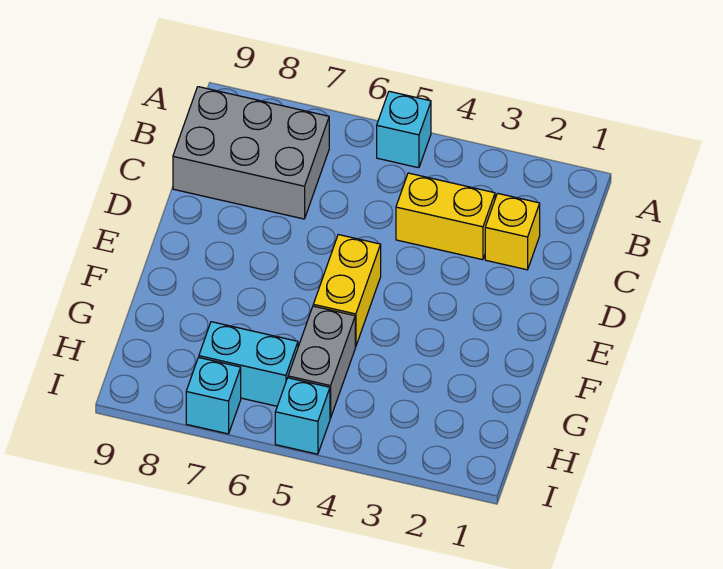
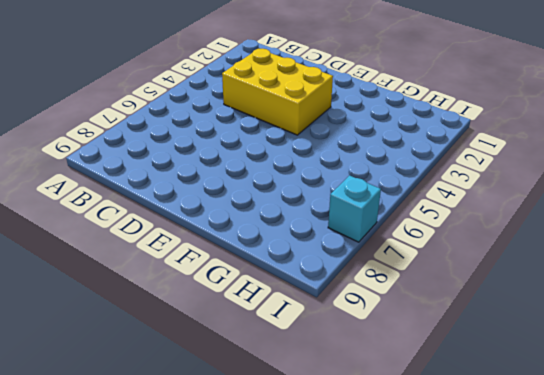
yellow 2x3 brick [222,48,333,135] -> yellow 1x2 brick [396,173,495,260]
none -> cyan 1x1 brick [377,91,431,168]
none -> grey 2x3 brick [173,87,329,219]

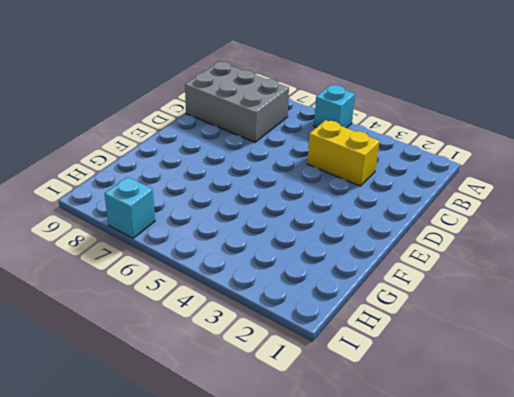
none -> yellow 1x1 brick [485,193,540,270]
none -> yellow 1x2 brick [313,235,381,347]

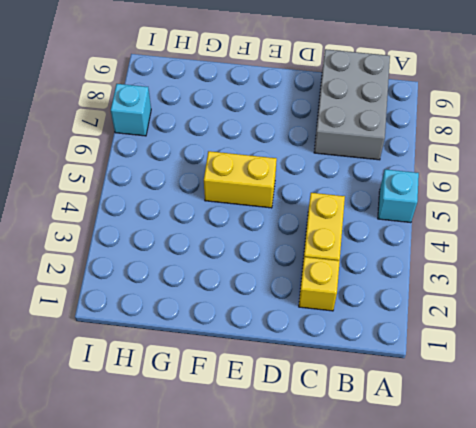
none -> grey 1x2 brick [288,306,355,418]
none -> cyan 1x2 brick [199,322,298,406]

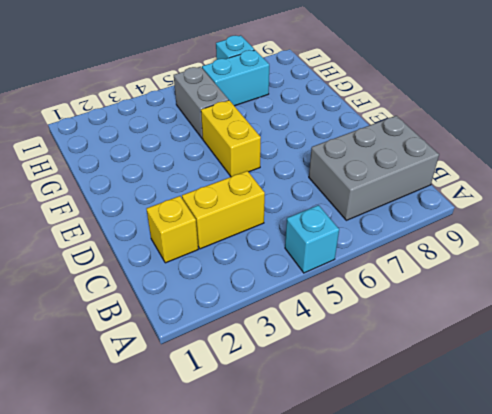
none -> cyan 1x1 brick [275,378,330,454]

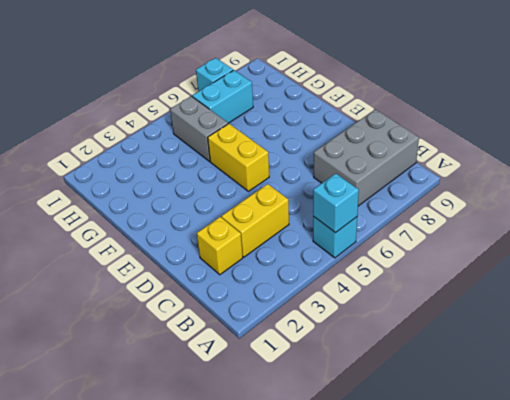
cyan 1x1 brick [313,173,359,233] -> cyan 1x1 brick moved to [275,378,330,454]

